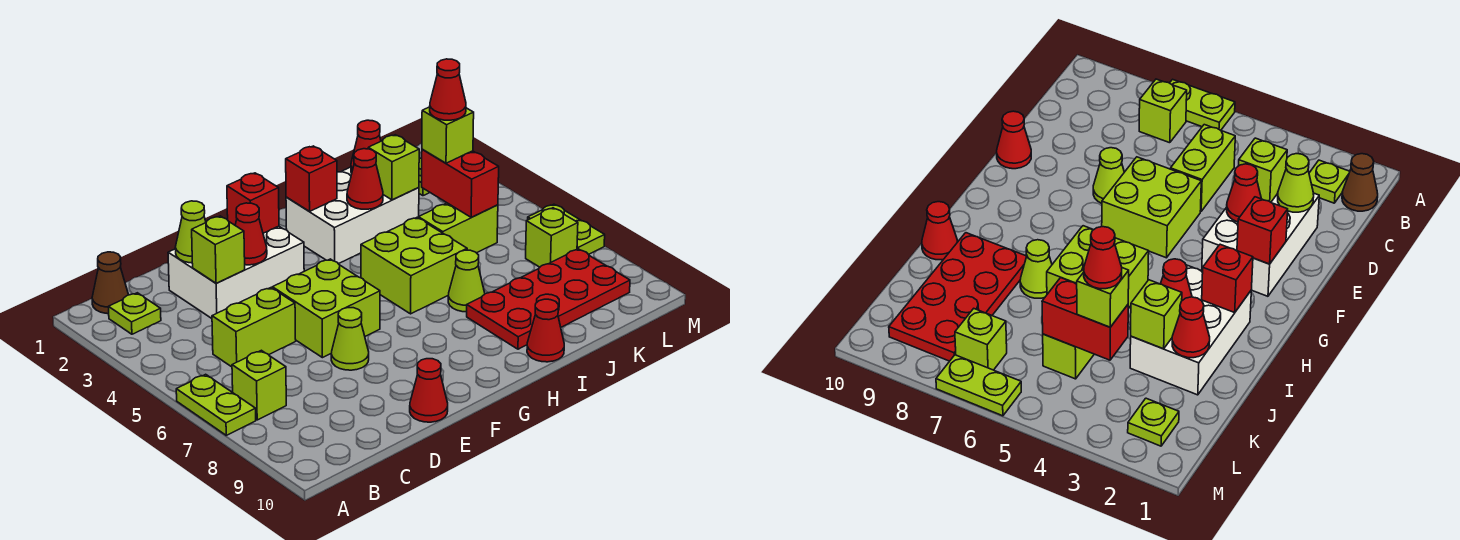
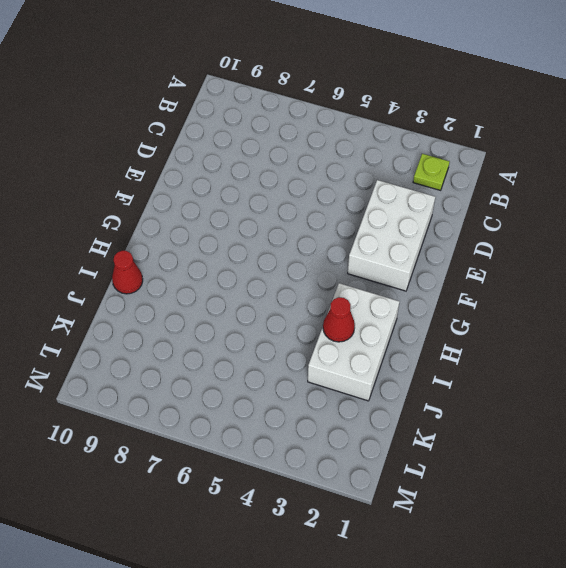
none -> lime 1x2 plate [176,374,256,435]
none -> brown 1x1 cone [92,252,128,314]
none -> lime 1x1 brick [232,350,286,420]

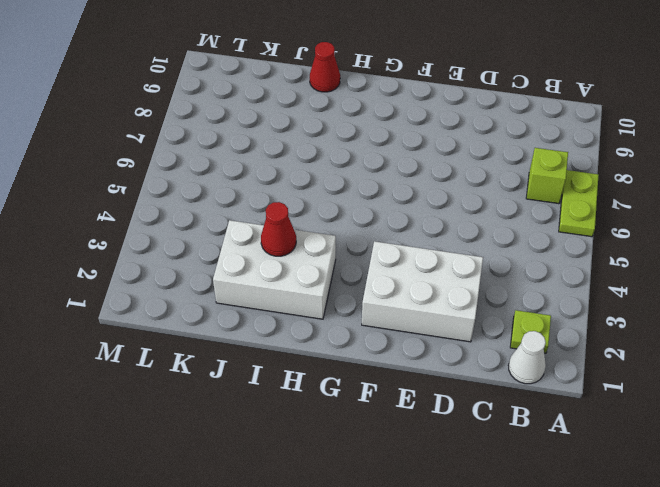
white 1x1 cone [508,331,546,384] -> brown 1x1 cone [92,252,128,314]
none -> lime 1x2 brick [212,288,296,367]
none -> lime 2x2 brick [272,259,380,358]
none -> lime 1x1 cone [331,308,369,370]

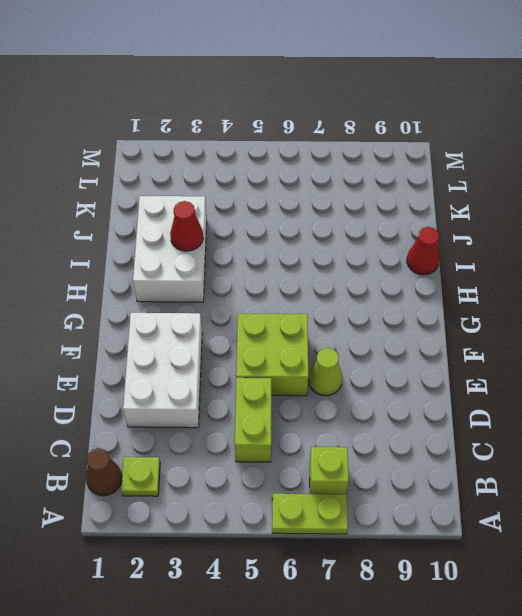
none -> red 1x1 cone [410,359,448,422]
none -> lime 2x2 brick [361,218,467,314]
none -> lime 1x1 cone [448,250,485,312]

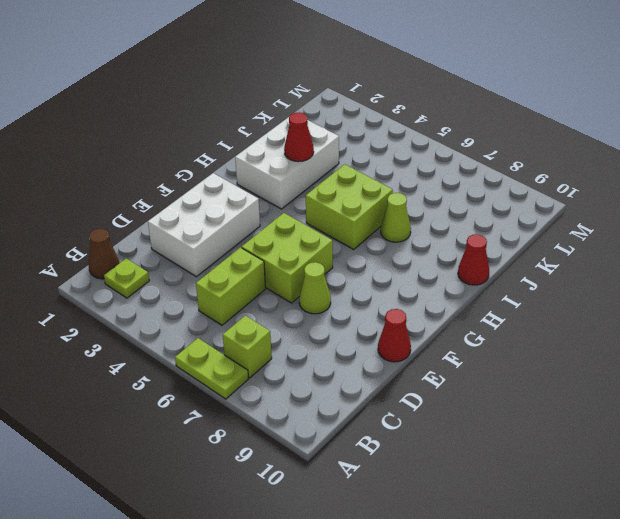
none -> red 2x4 plate [467,249,630,349]
none -> lime 1x2 brick [418,203,498,253]
none -> lime 1x1 plate [1128,398,1179,446]

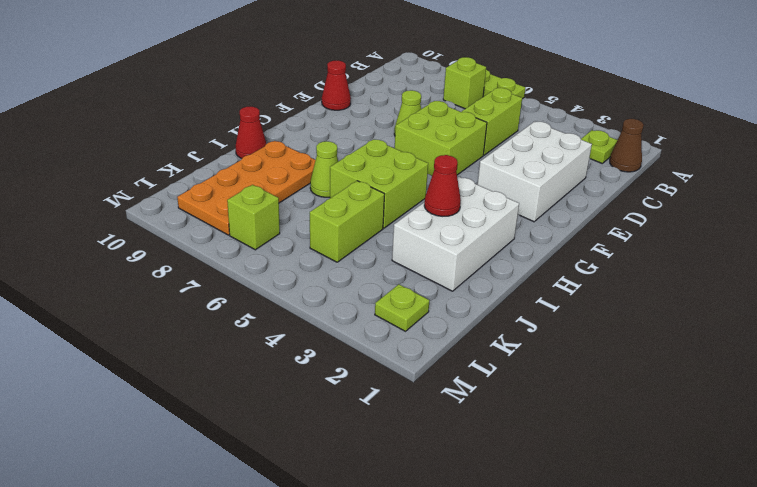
orange 2x4 plate [177,141,315,235] -> red 2x4 plate [467,249,630,349]
none -> lime 1x2 plate [528,204,605,254]
none -> lime 1x1 cone [175,201,206,263]
none -> lime 1x1 brick [192,216,245,283]

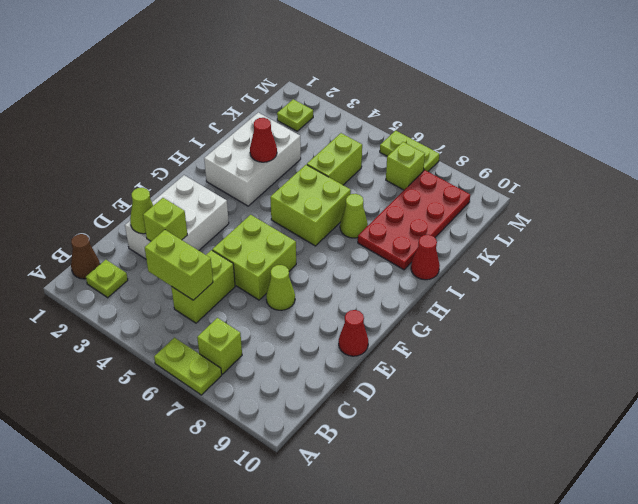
lime 1x2 brick [145,230,213,300] -> none
none -> red 1x1 cone [235,203,267,265]
none -> red 1x1 brick [227,173,279,233]
none -> red 1x1 brick [286,146,337,211]

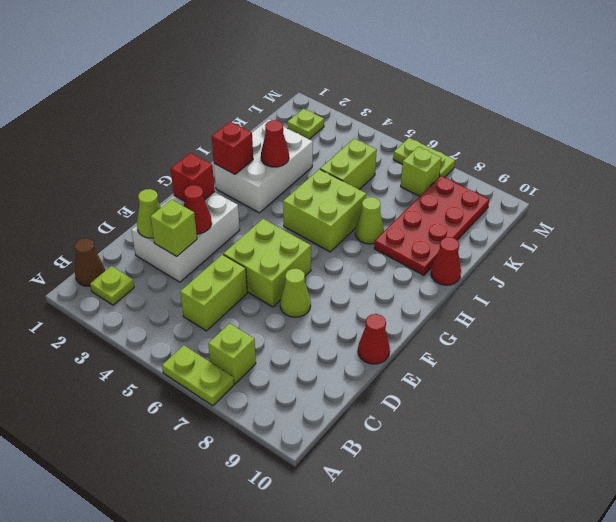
none -> red 1x1 cone [351,120,381,173]
none -> lime 1x1 brick [368,135,419,200]
none -> red 1x2 brick [422,149,499,217]

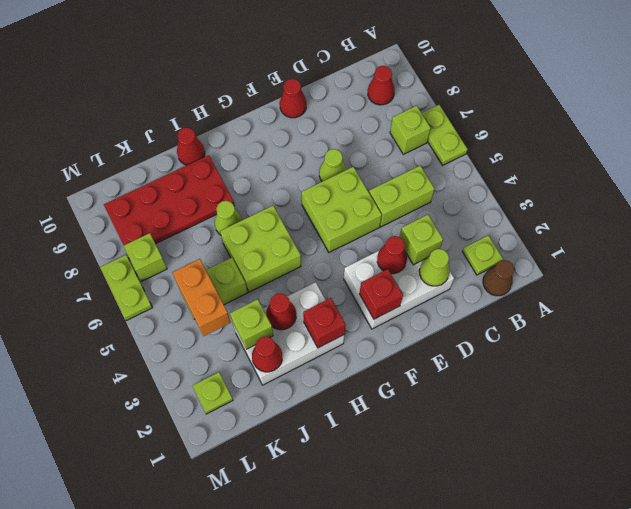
red 1x1 cone [368,66,394,105] -> red 1x1 cone moved to [430,59,466,120]
orange 1x2 brick [172,259,231,336] -> red 1x2 brick [422,149,499,217]
none -> lime 1x1 brick [422,107,474,163]

